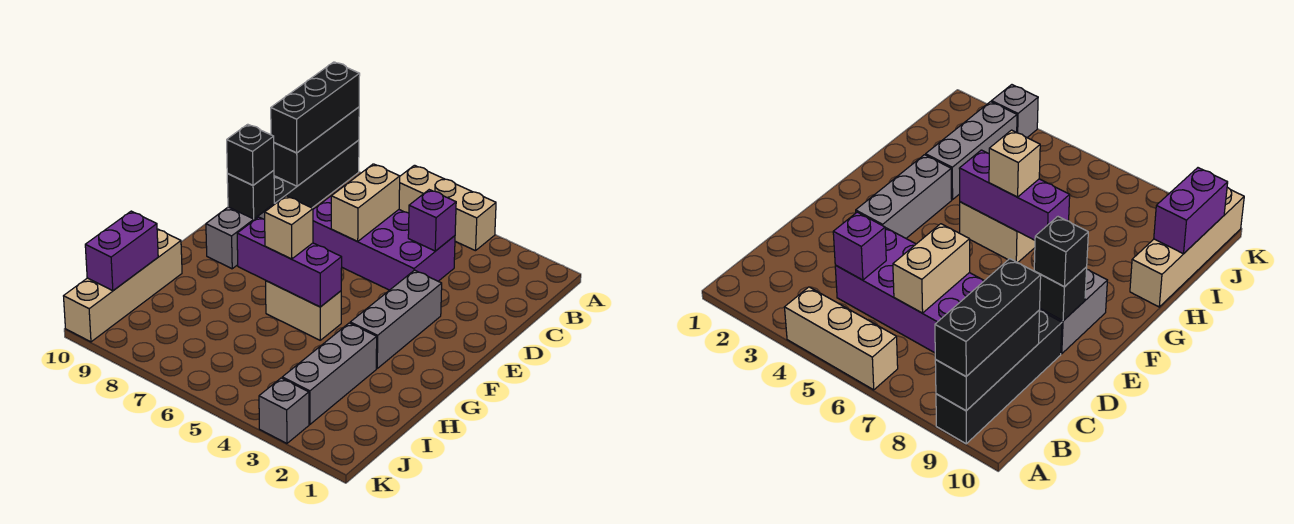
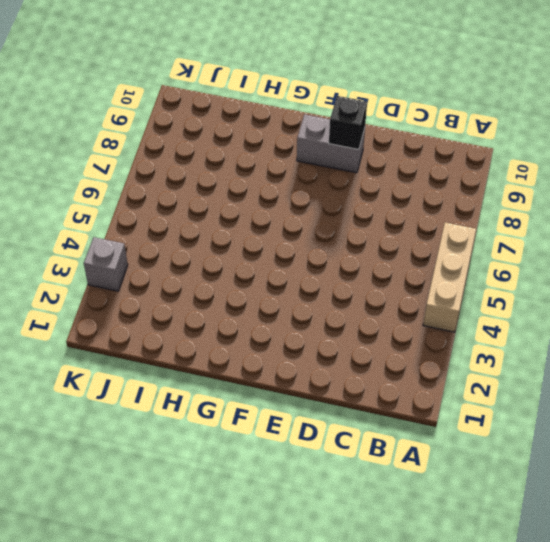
none -> black 1x4 brick [274,140,359,208]
none -> purple 2x4 brick [313,186,455,290]
none -> grey 1x3 brick [350,270,442,368]

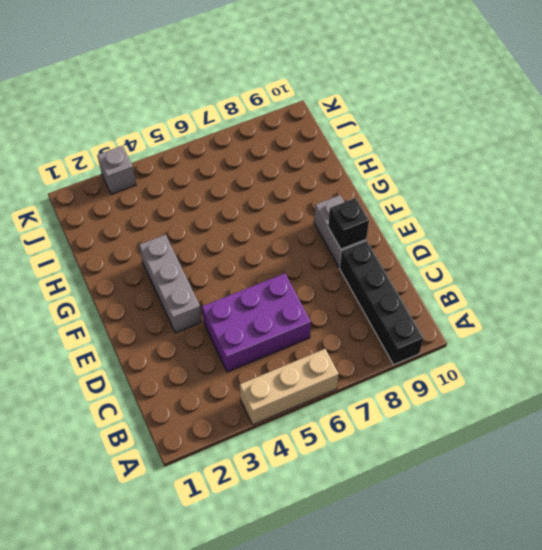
purple 2x3 brick [202,273,311,372] -> purple 2x4 brick [313,186,455,290]
none -> tan 1x2 brick [266,281,341,340]
none -> grey 1x3 brick [282,323,377,424]
none -> tan 1x4 brick [64,229,182,342]

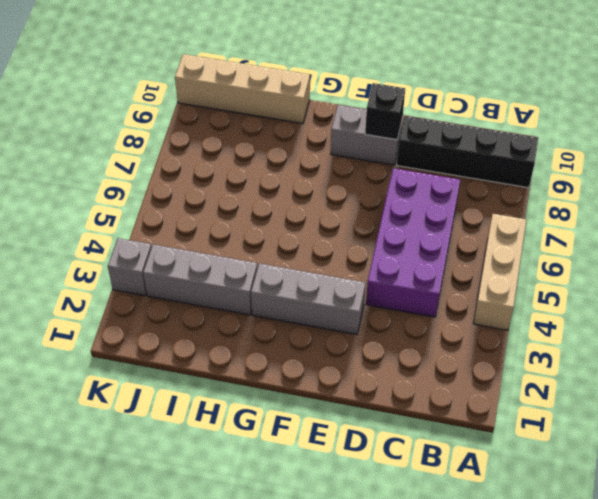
none -> tan 1x2 brick [266,281,341,340]
none -> black 1x3 brick [274,107,359,186]
none -> purple 1x1 brick [408,190,456,251]

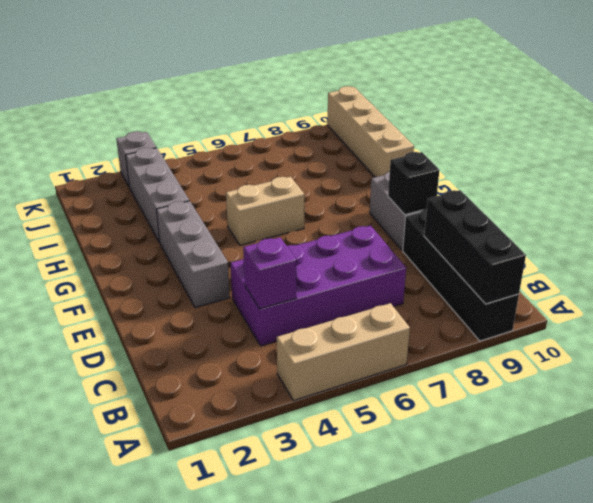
none -> tan 1x2 brick [331,164,400,241]
none -> purple 1x3 brick [237,217,342,307]
none -> purple 1x2 brick [85,211,158,291]

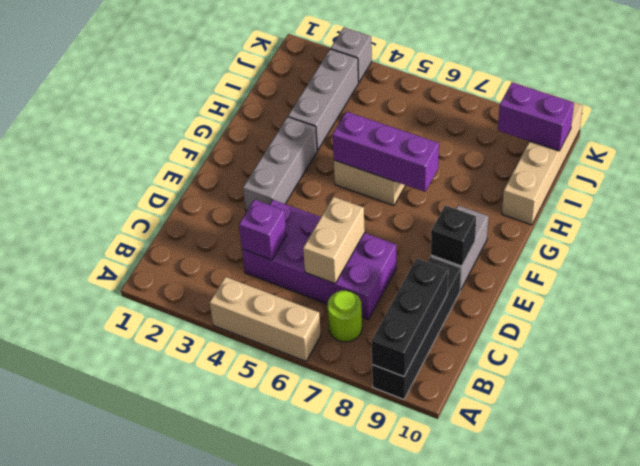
lime 1x1 round brick [328,290,362,342] -> none
purple 1x2 brick [498,82,574,151] -> purple 1x2 brick turned to [85,211,158,291]
none -> black 1x3 brick [271,62,360,153]
none -> black 1x1 brick [227,124,274,185]
none -> tan 1x1 brick [265,196,313,259]

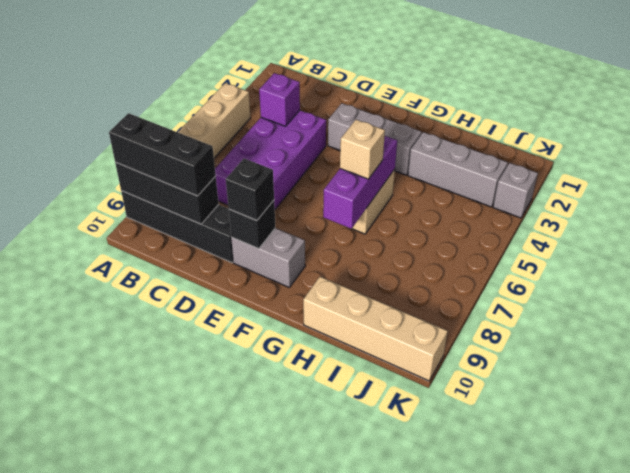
none -> tan 1x2 brick [331,164,400,241]
none -> purple 1x2 brick [85,211,158,291]

